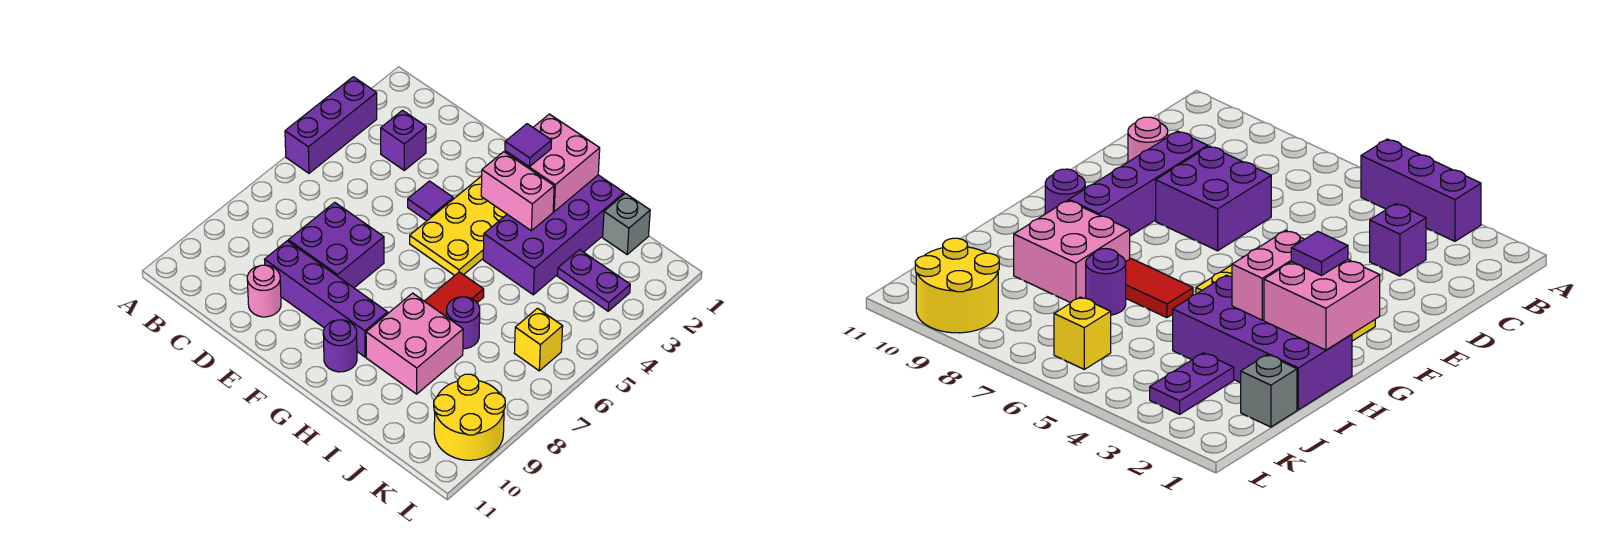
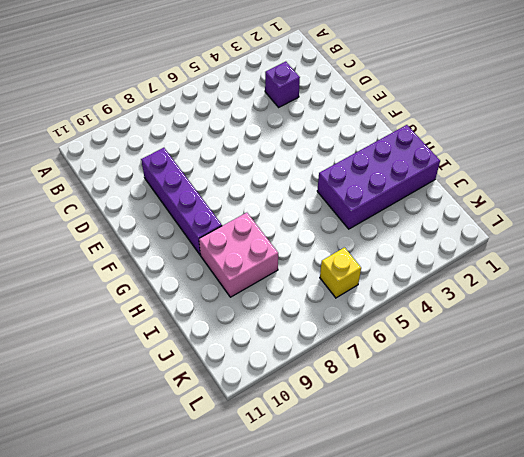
none -> purple 1x3 brick [285,77,377,173]
none -> purple 2x2 brick [288,202,384,288]
none -> pink 1x1 round brick [247,265,281,317]

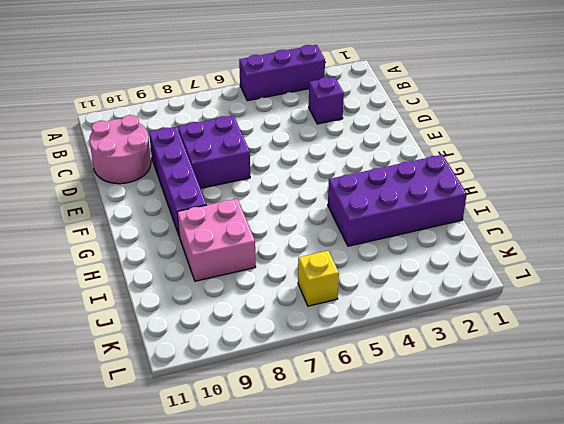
pink 2x2 round brick [89,115,151,184] -> pink 1x1 round brick [247,265,281,317]
none -> purple 1x1 tile [408,181,453,221]
none -> yellow 2x4 plate [410,176,507,276]
none -> purple 1x1 round brick [323,320,357,372]

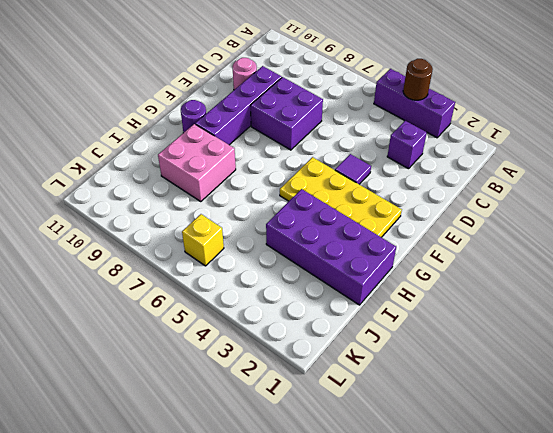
brown 1x1 round brick [403,59,433,100] -> none
none -> red 1x2 tile [425,272,484,316]
none -> purple 1x1 round brick [446,297,480,349]
none -> grey 1x1 brick [603,194,650,254]

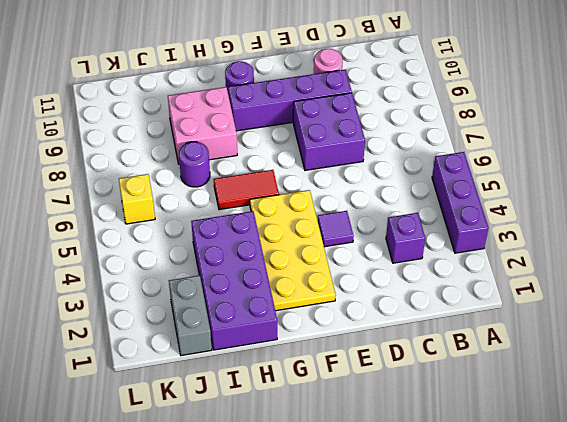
red 1x2 tile [214,170,279,210] -> red 1x2 tile turned to [425,272,484,316]
grey 1x2 brick [169,275,212,356] -> grey 1x1 brick [603,194,650,254]
none -> purple 1x2 plate [558,250,630,311]
none -> yellow 2x2 round brick [434,374,505,460]
none -> pink 2x2 brick [505,114,600,211]

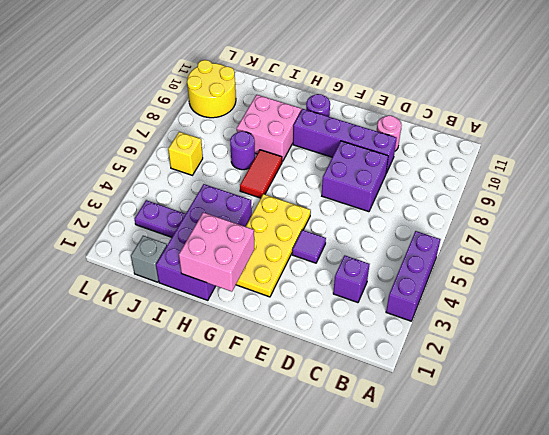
none -> pink 1x2 brick [481,152,554,231]
none -> purple 1x1 tile [505,124,552,167]

